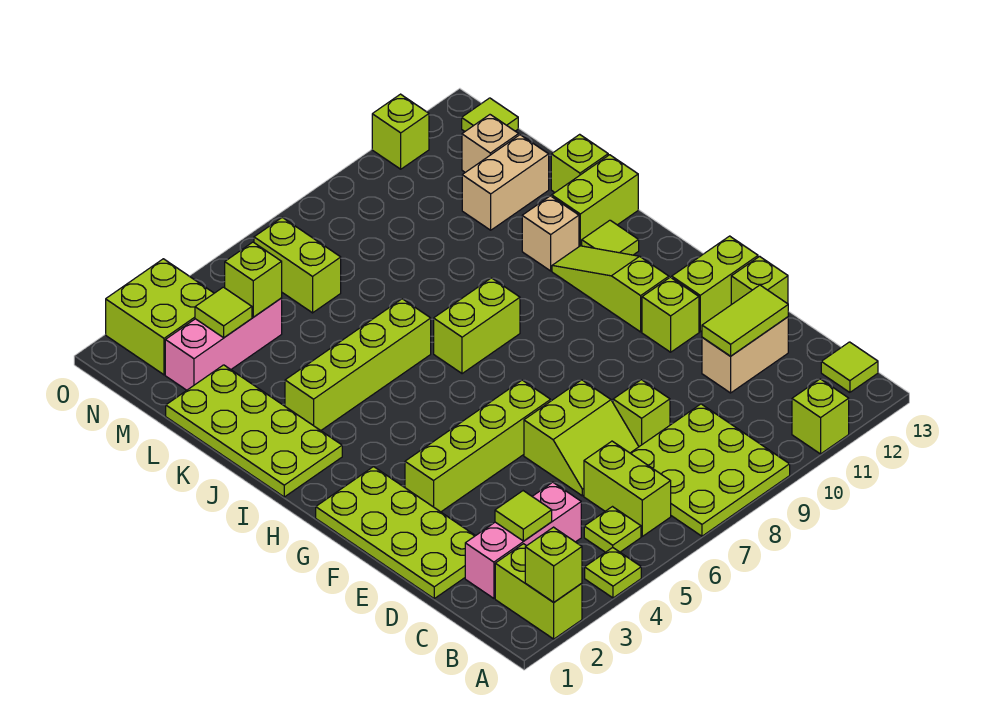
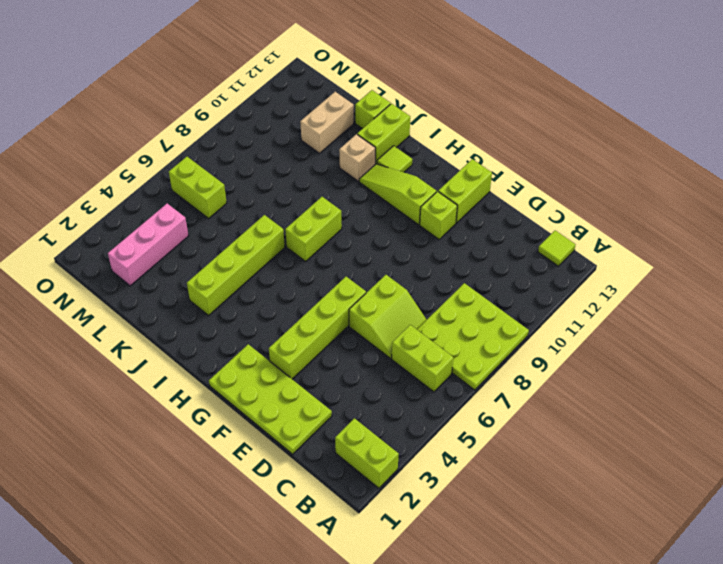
none -> lime 1x1 plate [585,548,641,598]
none -> lime 1x1 brick [792,379,849,454]
none -> lime 1x1 plate [584,507,641,552]
none -> pink 1x3 brick [465,482,581,598]

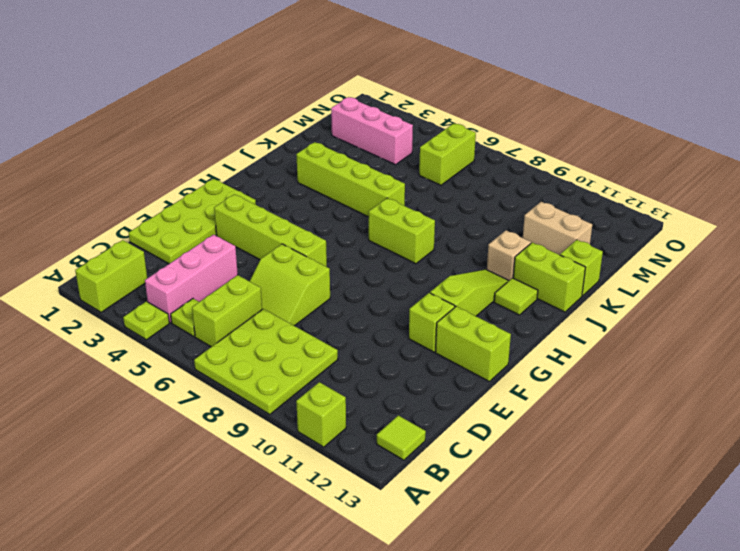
pink 1x3 brick [145,235,238,323] -> pink 1x3 brick turned to [465,482,581,598]
none -> lime 1x1 brick [613,380,670,446]
none -> tan 1x2 brick [702,317,788,393]
none -> lime 1x1 brick [731,256,788,305]
none -> lime 2x4 plate [166,365,342,497]

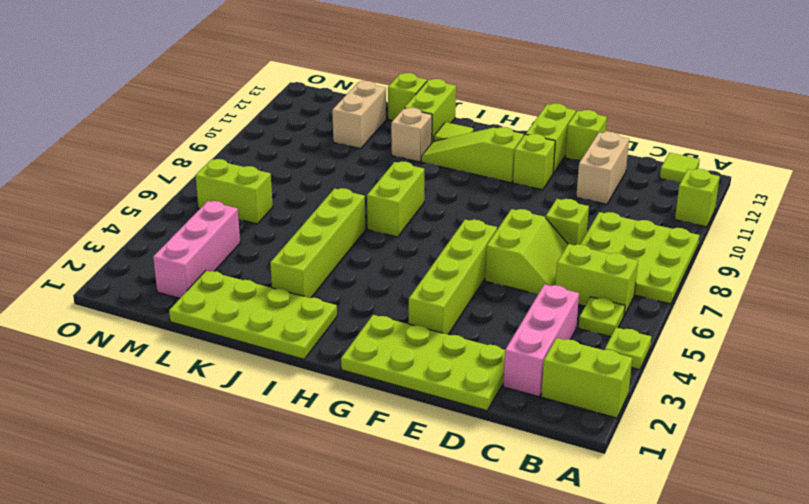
none -> tan 1x1 brick [462,115,519,172]
none -> lime 2x2 brick [106,259,214,375]
none -> lime 1x1 tile [462,98,518,131]
none -> lime 1x1 brick [372,94,429,169]

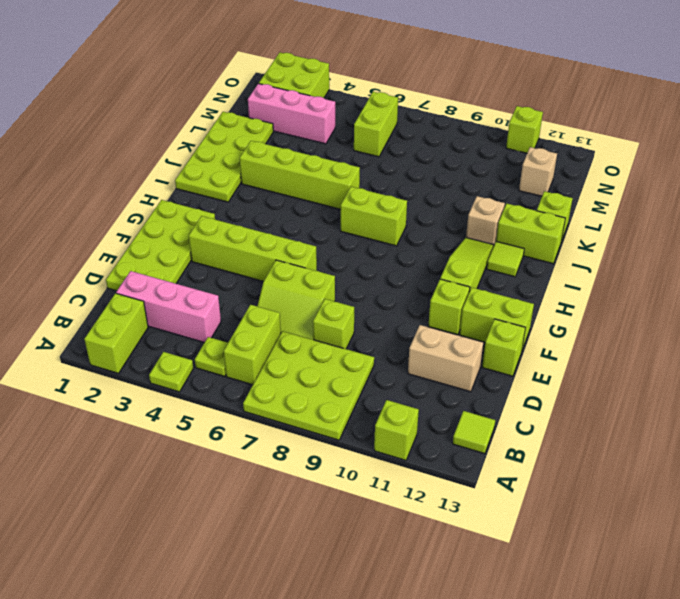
none -> tan 1x2 brick [462,135,549,230]
none -> lime 1x1 tile [462,98,518,131]
none -> lime 1x1 brick [525,527,582,602]
none -> lime 1x1 tile [495,491,552,541]

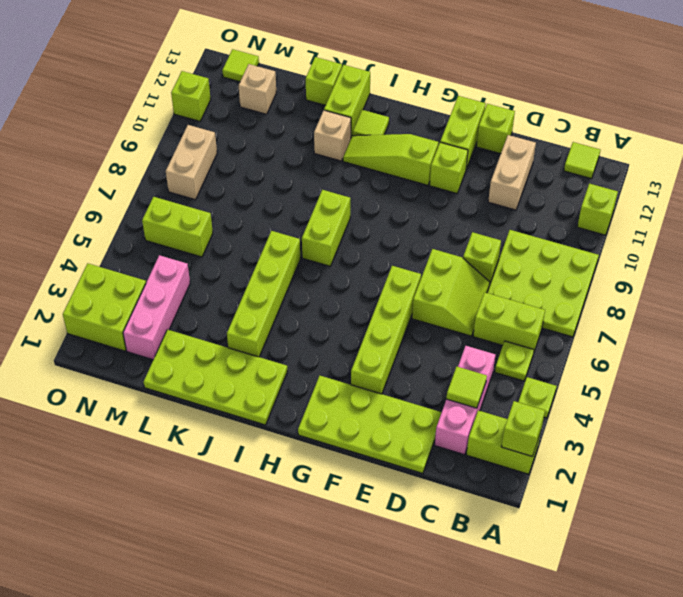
tan 1x2 brick [166,125,217,200] -> tan 1x2 brick moved to [462,135,549,230]
none -> lime 1x2 tile [702,285,788,356]
none -> lime 1x1 tile [195,287,252,338]
none -> lime 1x1 brick [225,242,282,317]

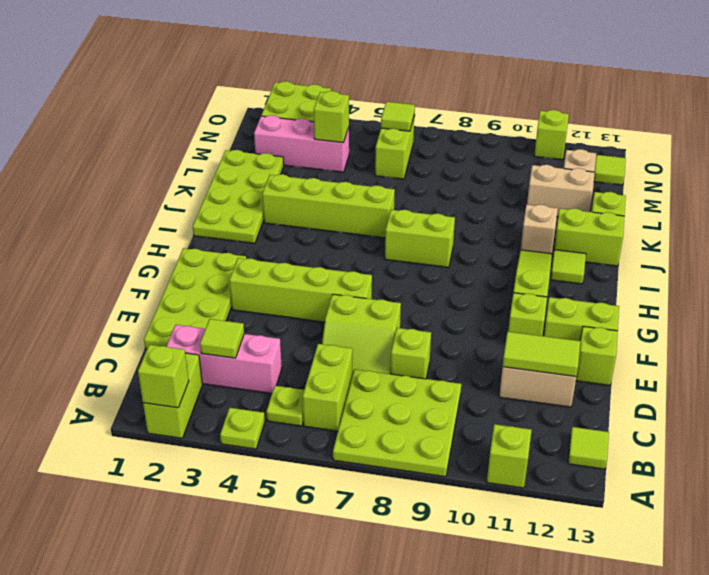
lime 1x1 tile [381,102,415,131] -> lime 1x1 tile moved to [195,287,252,338]

